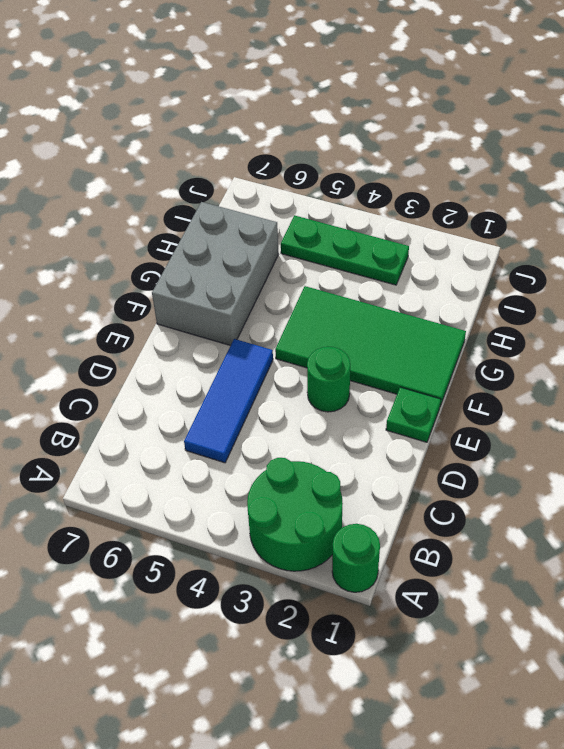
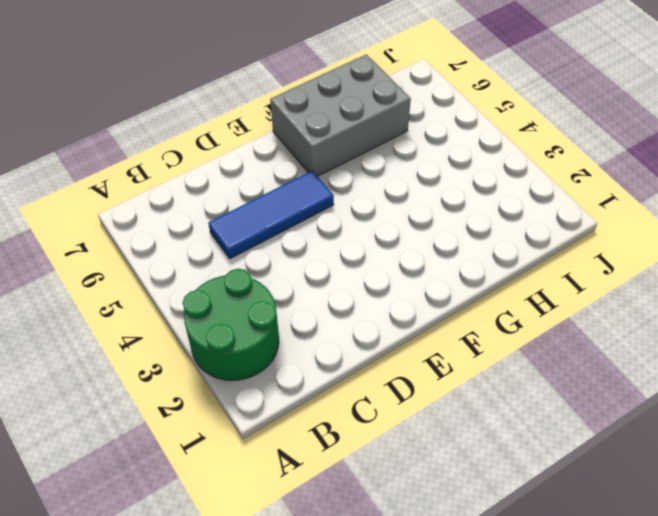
none -> green 1x1 round brick [332,524,380,592]
none -> green 1x1 plate [386,387,441,442]

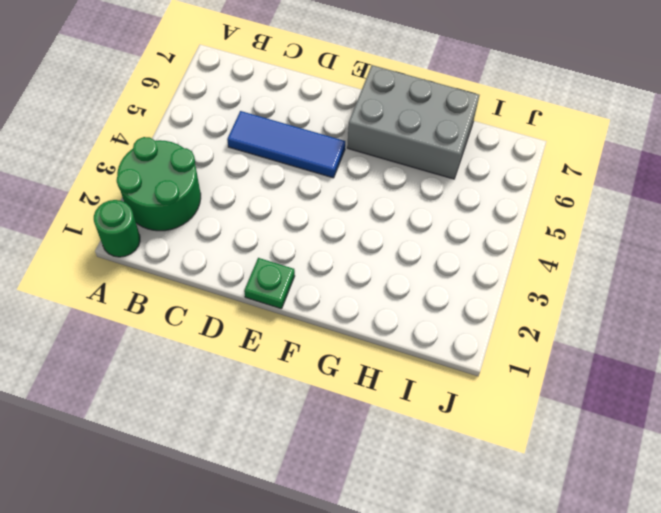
none -> green 1x1 round brick [307,347,351,412]
none -> green 2x4 tile [275,286,466,406]

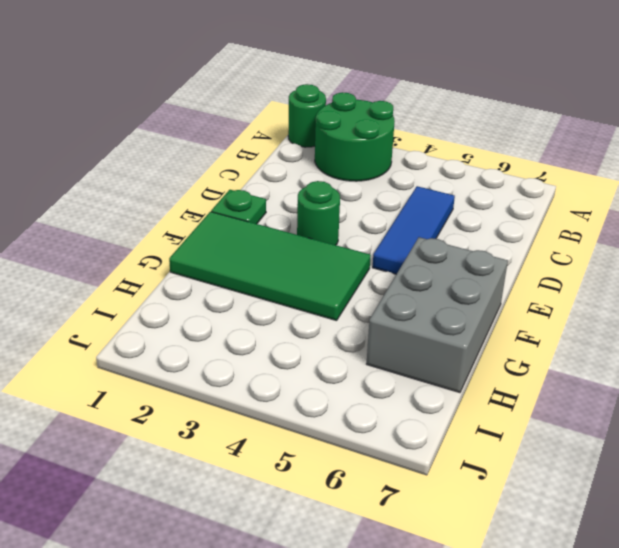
none -> green 1x3 plate [281,215,409,285]

